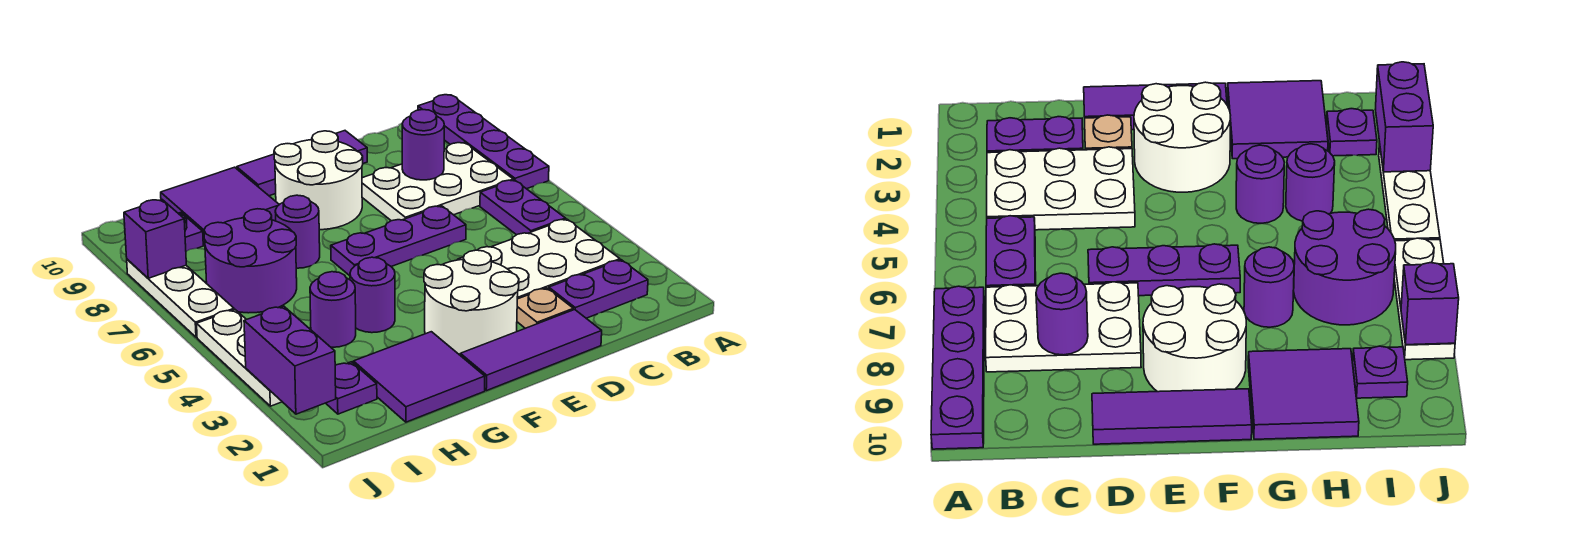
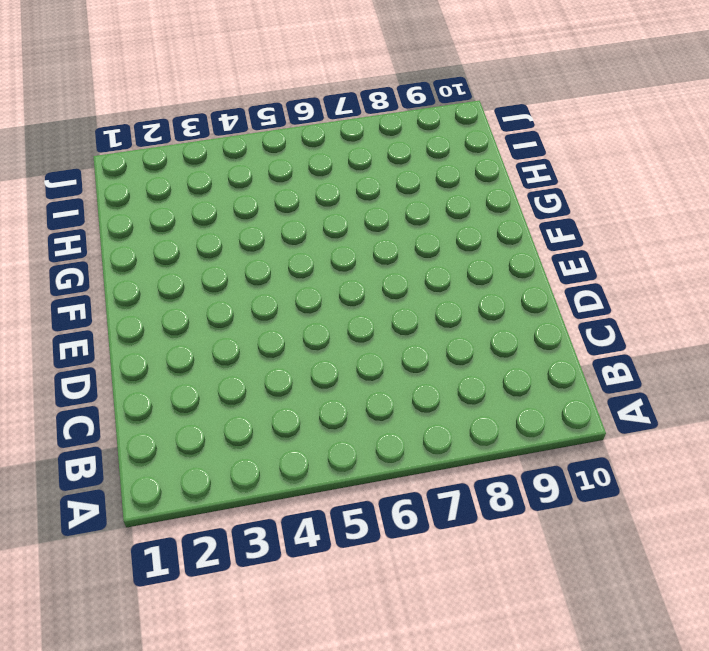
none -> purple 1x4 plate [418,95,549,189]
none -> purple 1x2 plate [549,260,648,318]
none -> white 2x3 plate [458,219,620,299]

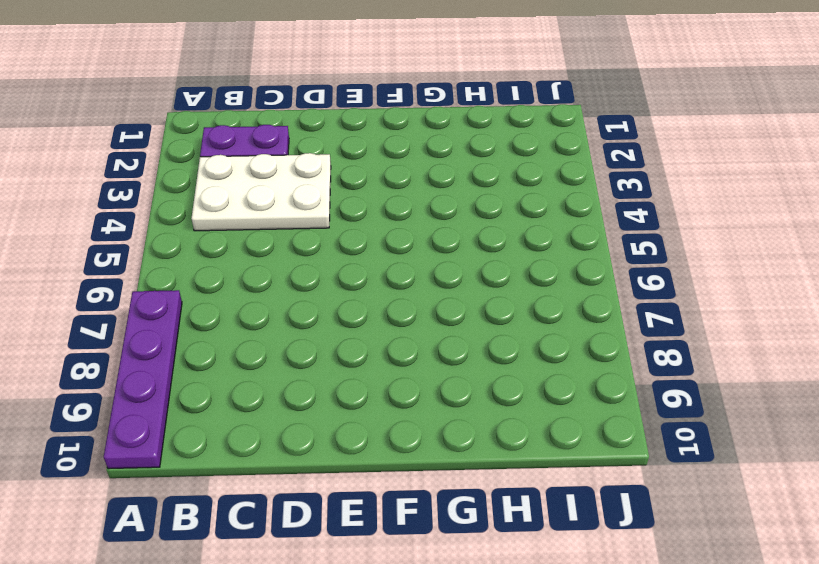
none -> purple 1x2 plate [480,180,566,235]
none -> white 2x3 plate [362,143,513,221]
none -> purple 1x3 tile [460,310,602,391]

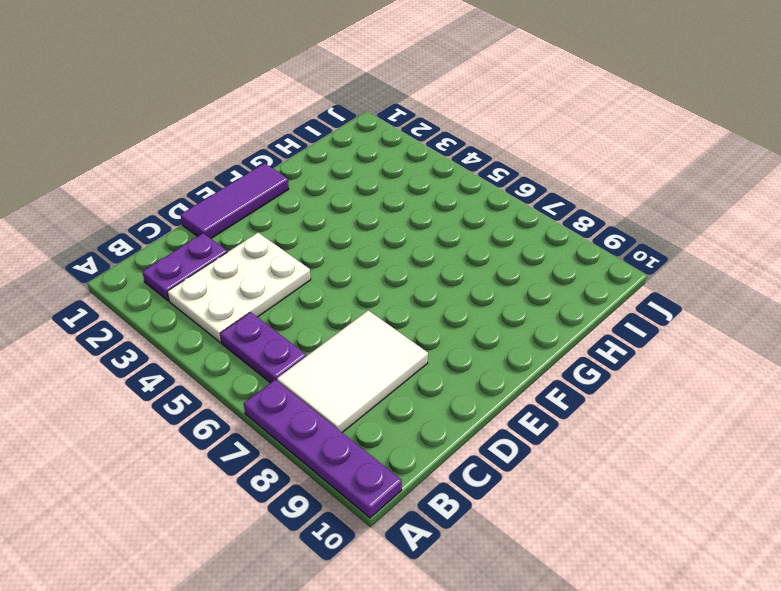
white 2x3 tile [277,310,428,432] -> white 2x3 plate [362,143,513,221]
none -> tan 1x1 plate [517,288,573,328]
none -> purple 1x3 plate [331,206,466,276]
none -> purple 1x3 tile [237,131,367,196]

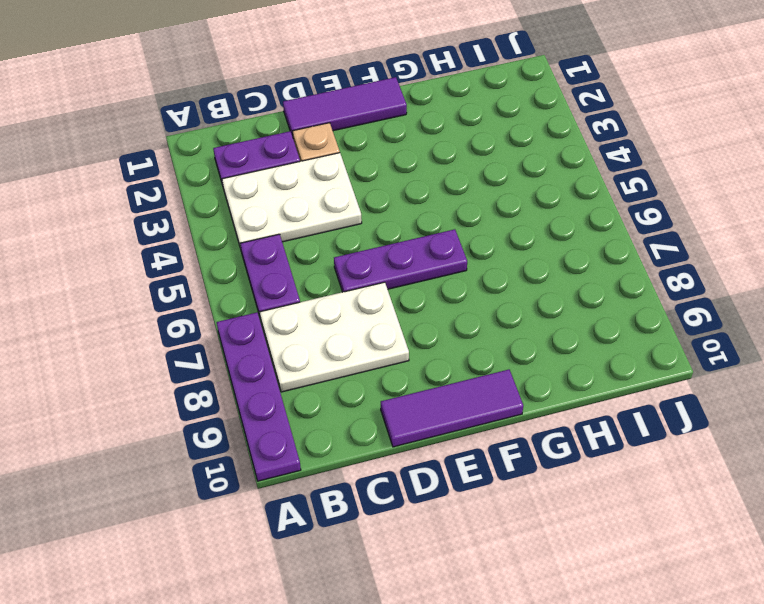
none -> white 2x2 round brick [424,250,519,355]
none -> white 2x2 round brick [274,131,363,230]
none -> purple 2x2 tile [353,332,485,422]

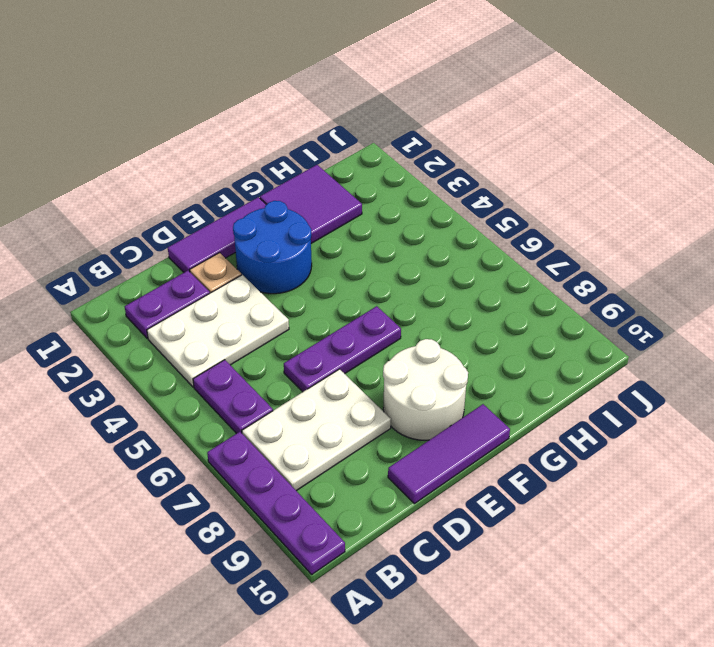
blue 2x2 round brick [233,201,312,294] -> white 2x2 round brick [424,250,519,355]
none -> purple 1x1 round brick [350,257,395,333]
none -> purple 1x1 round brick [275,195,320,268]
none -> purple 2x2 tile [161,167,279,245]

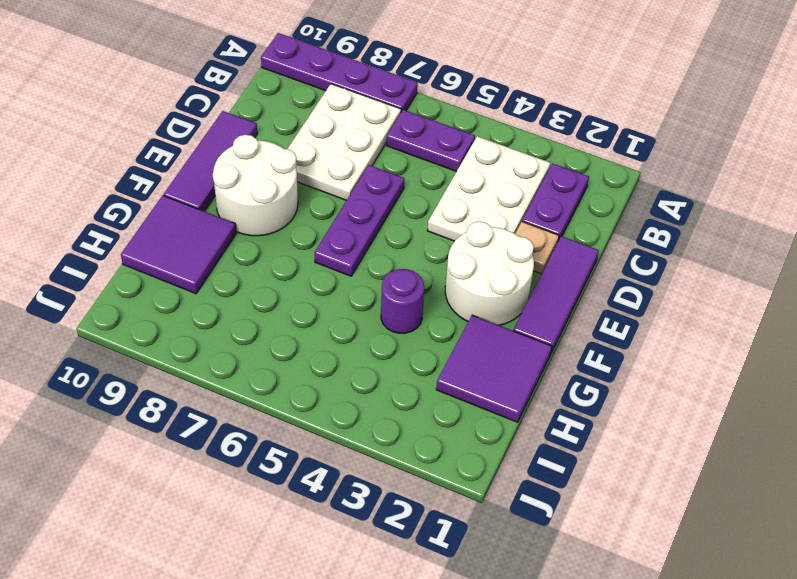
none -> purple 1x1 round brick [275,195,320,268]
none -> purple 1x1 round brick [310,272,356,347]
none -> purple 2x2 round brick [204,209,297,313]

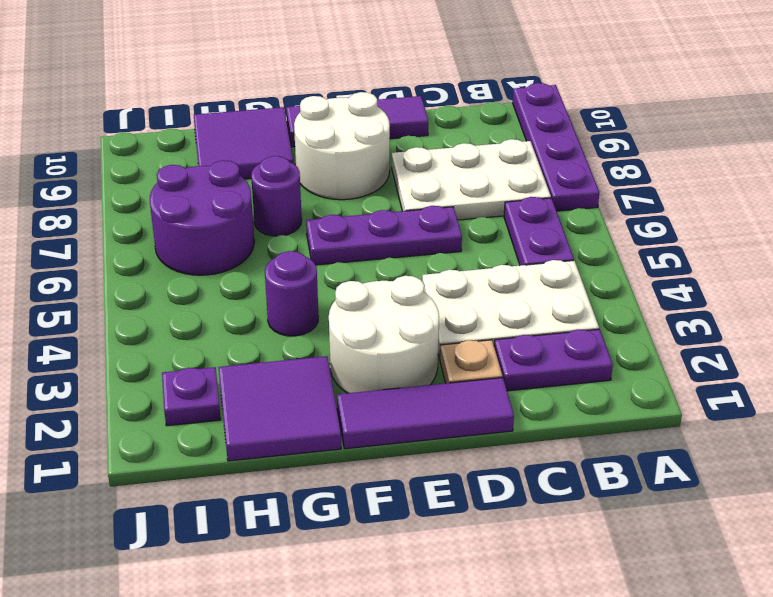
none -> purple 1x1 round brick [310,272,356,347]
none -> purple 1x1 plate [179,213,203,251]
none -> white 1x3 plate [197,310,282,406]

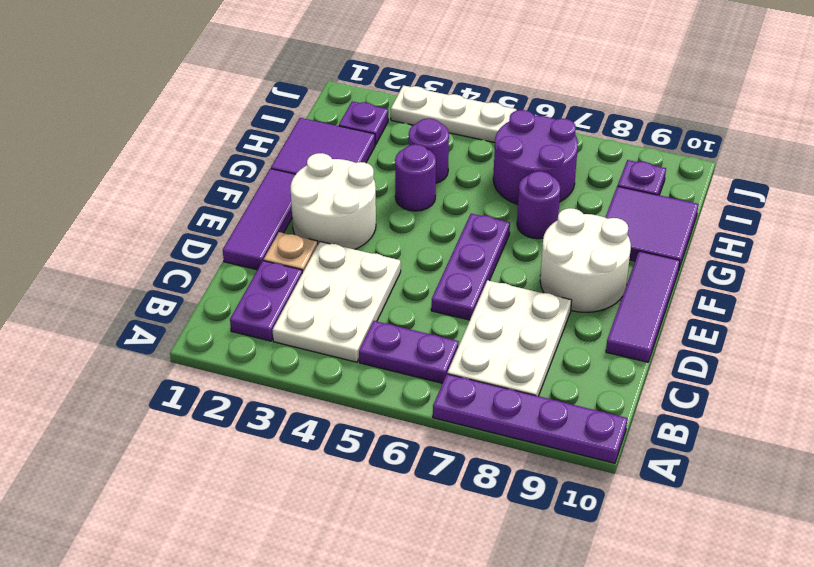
none -> white 1x3 plate [127,259,234,337]
none -> purple 1x1 round brick [402,110,444,180]
none -> purple 1x2 brick [244,306,336,414]

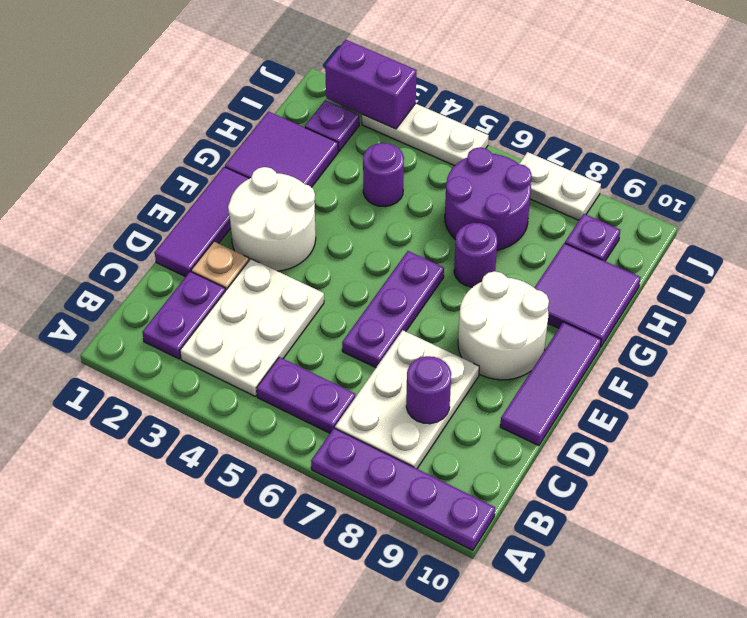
white 1x2 plate [519,152,601,220] -> white 1x3 plate [127,259,234,337]
none -> purple 1x1 round brick [350,257,395,333]
none -> purple 1x1 brick [124,200,186,278]

